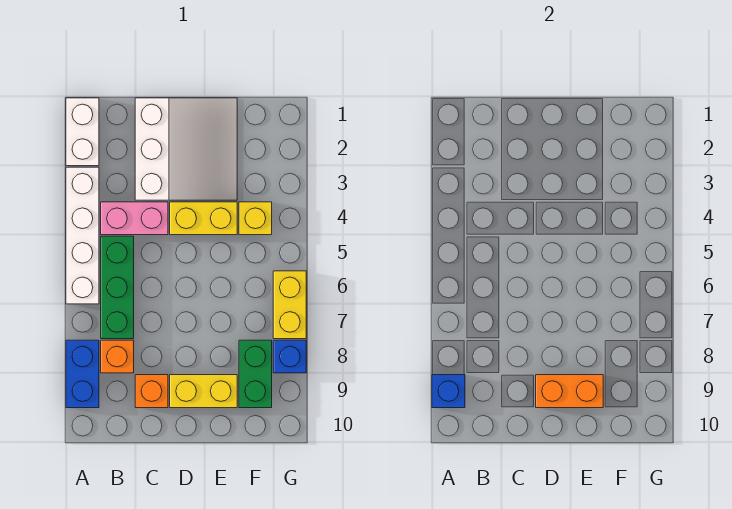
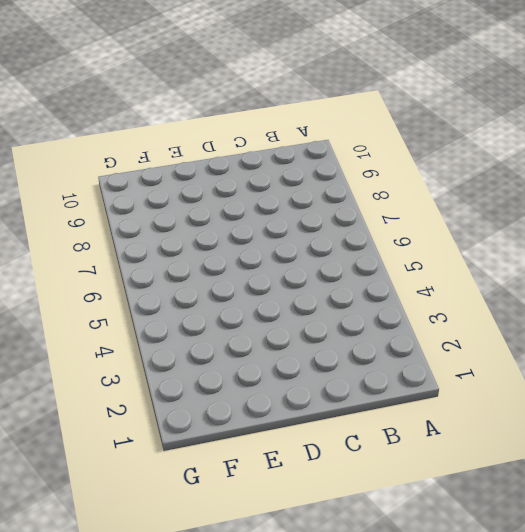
none -> white 1x2 brick [66,98,99,166]
none -> white 1x4 brick [66,167,99,304]
none -> blue 1x2 brick [66,340,99,408]

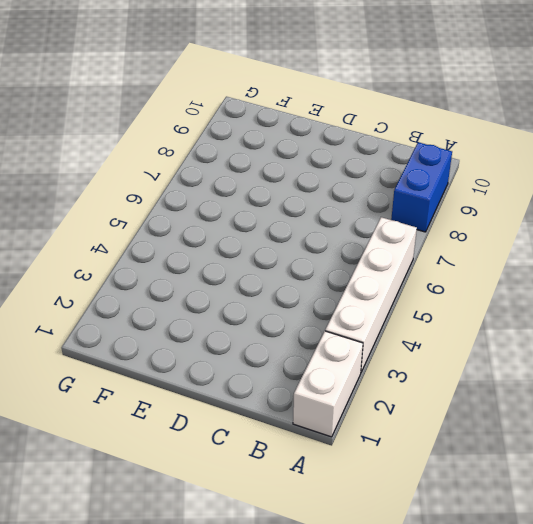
none -> pink 1x2 brick [101,202,168,235]
none -> green 1x3 brick [101,236,134,339]
none -> orange 1x1 brick [101,340,134,373]

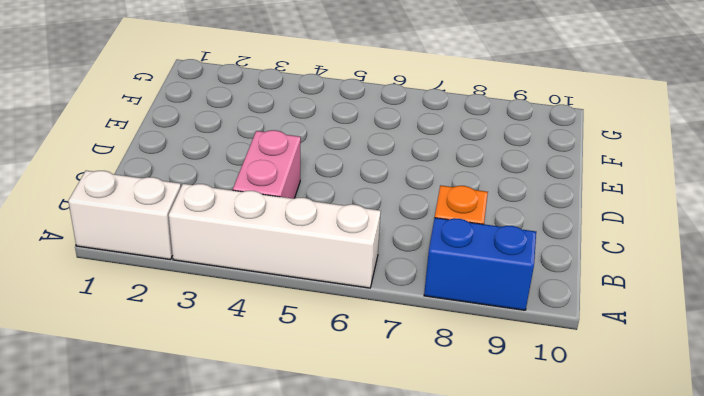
none -> green 1x3 brick [101,236,134,339]
none -> white 3x3 slope [135,98,237,200]
none -> orange 1x1 brick [135,375,168,408]

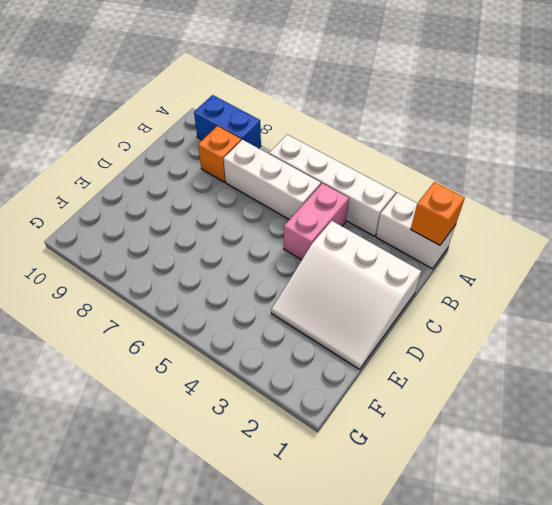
orange 1x1 brick [411,182,465,245] -> orange 1x1 brick moved to [135,375,168,408]
white 1x3 brick [224,140,321,220] -> green 1x3 brick [101,236,134,339]
none -> yellow 1x2 brick [170,202,237,235]
none -> yellow 1x2 brick [170,375,237,408]
none -> yellow 1x1 brick [239,202,272,235]

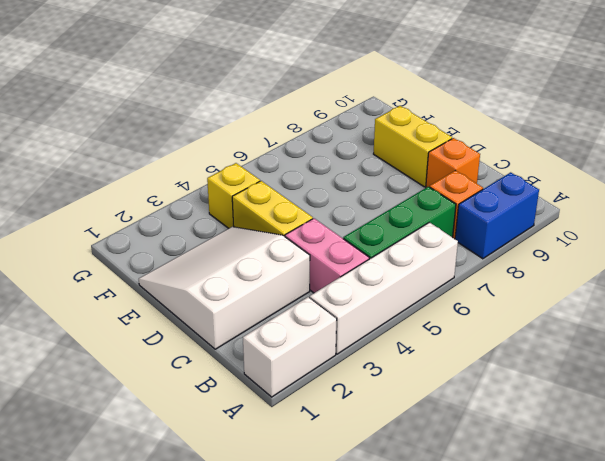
none -> green 1x2 brick [239,340,272,408]
none -> yellow 1x2 brick [273,271,306,339]
none -> blue 1x1 brick [273,340,306,373]

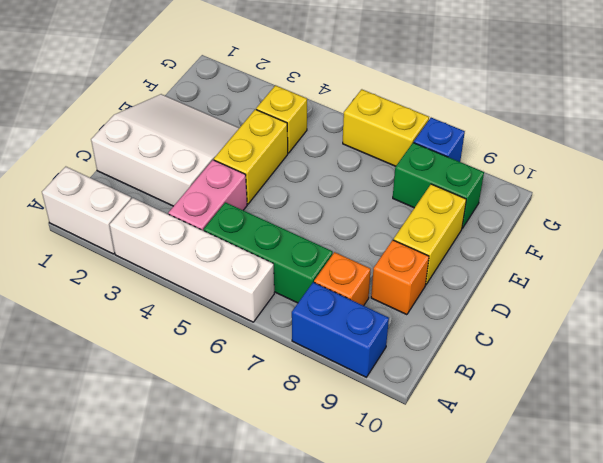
none -> blue 1x1 brick [432,375,465,408]
none -> orange 1x2 brick [536,375,603,408]

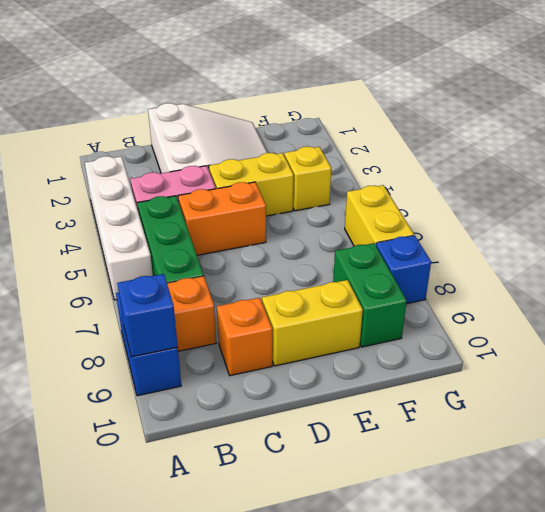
orange 1x2 brick [178,182,266,255] -> orange 1x2 brick moved to [536,375,603,408]
none -> white 1x2 brick [66,98,99,166]

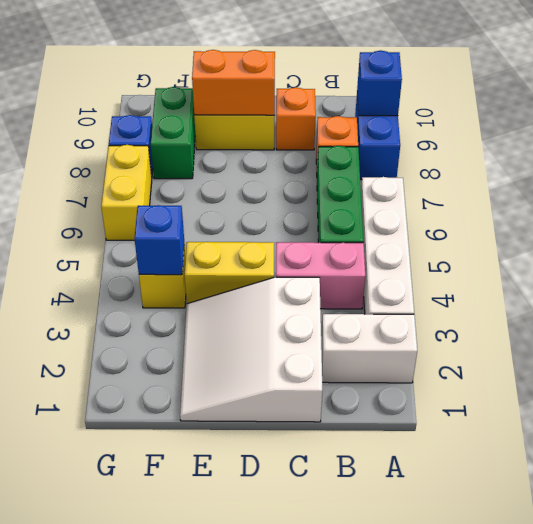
white 1x2 brick [321,314,417,383] -> white 1x2 brick turned to [66,98,99,166]
blue 1x1 brick [135,205,184,275] -> none

